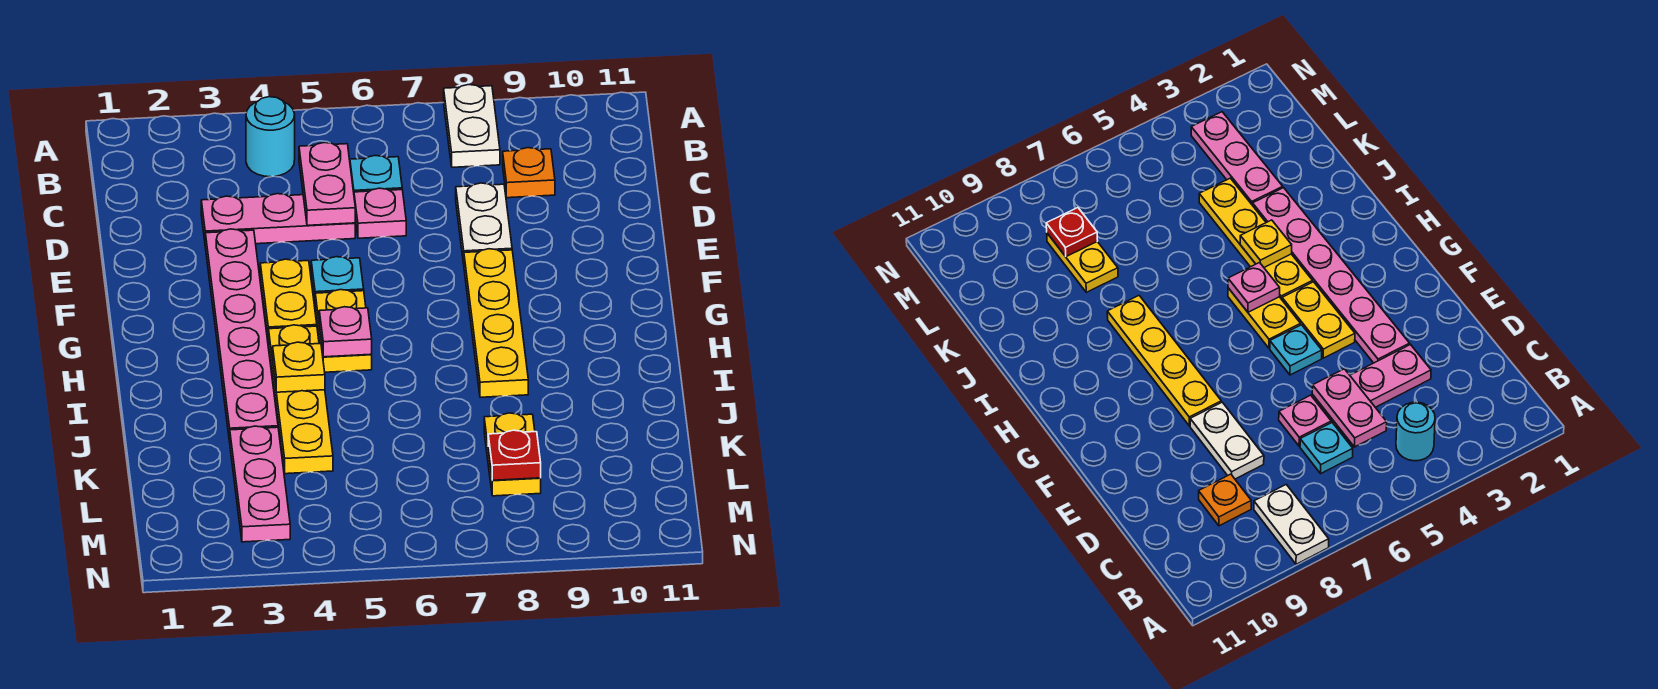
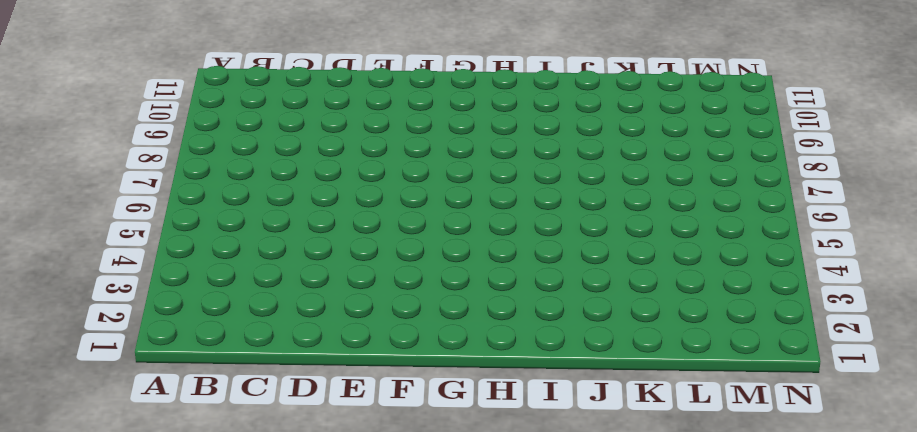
none -> white 1x2 plate [444,85,500,167]
none -> cyan 1x1 round brick [246,97,295,177]
none -> cyan 1x1 plate [350,156,402,192]

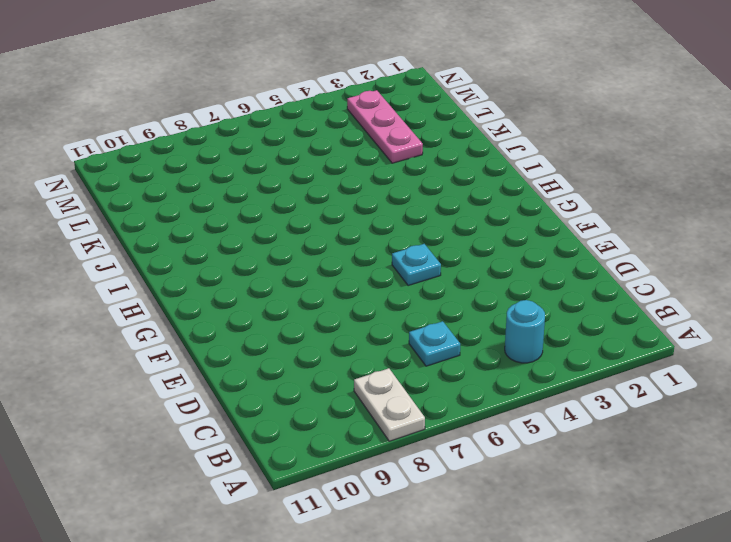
none -> orange 1x1 plate [503,148,555,198]
none -> pink 1x3 plate [201,194,355,244]
none -> pink 1x1 plate [354,188,406,238]

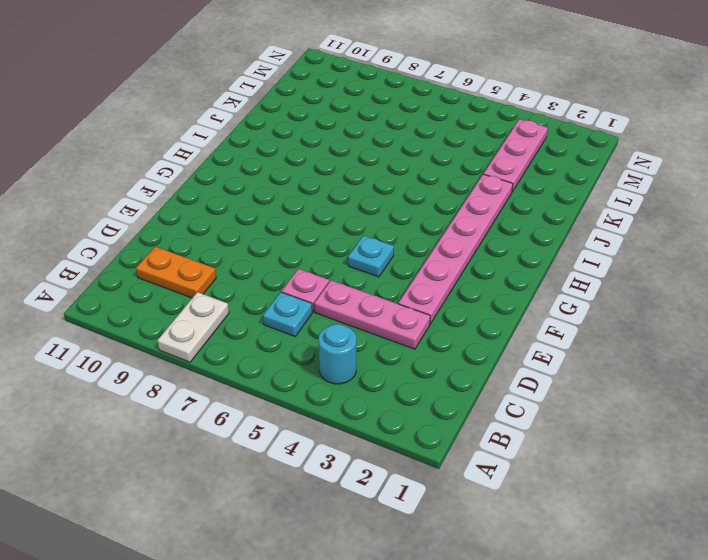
orange 1x2 plate [136,247,216,298] -> orange 1x1 plate [503,148,555,198]
none -> white 1x2 plate [456,183,512,264]
none -> yellow 1x2 plate [260,259,317,342]
none -> yellow 1x4 plate [464,249,528,397]

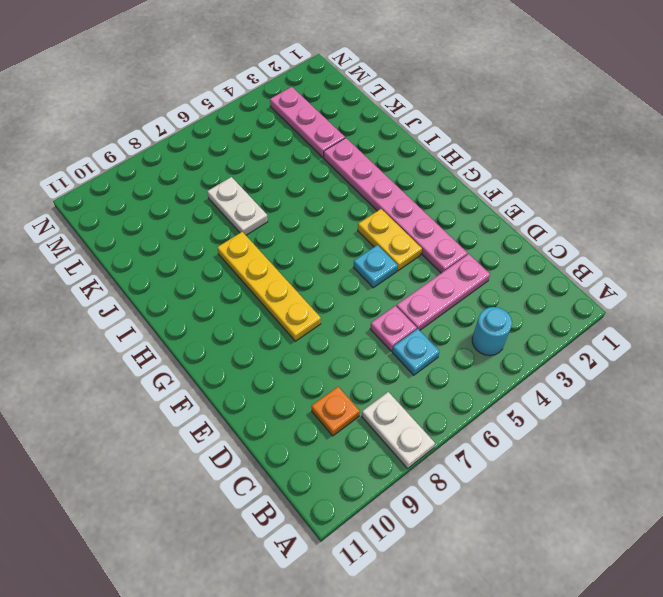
white 1x2 plate [207,177,268,235] -> white 1x2 plate moved to [456,183,512,264]
none -> yellow 1x2 plate [315,290,372,372]
none -> yellow 1x4 plate [269,325,333,474]
none -> yellow 1x2 plate [484,413,541,496]

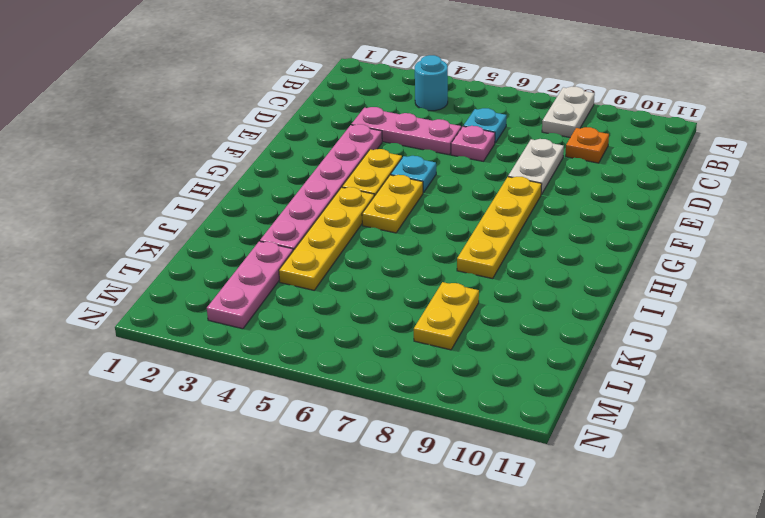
none -> pink 1x2 plate [299,143,355,225]
none -> pink 1x1 plate [319,307,372,357]
none -> yellow 1x1 plate [273,342,325,392]

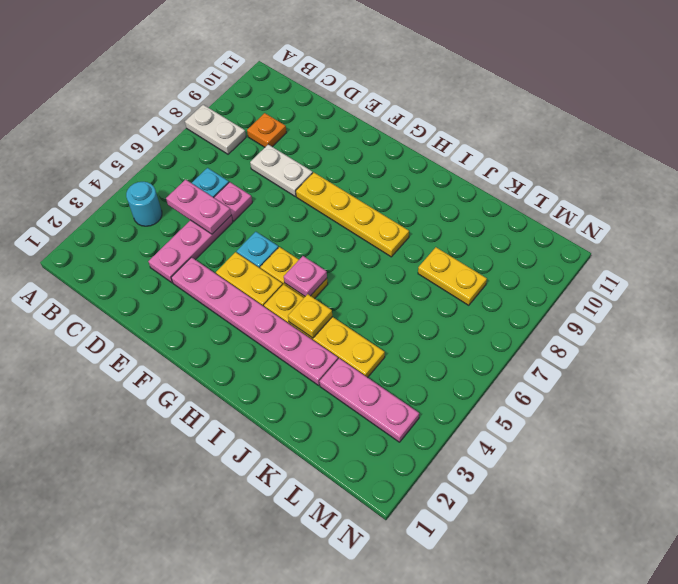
none -> red 1x1 plate [488,430,541,480]

